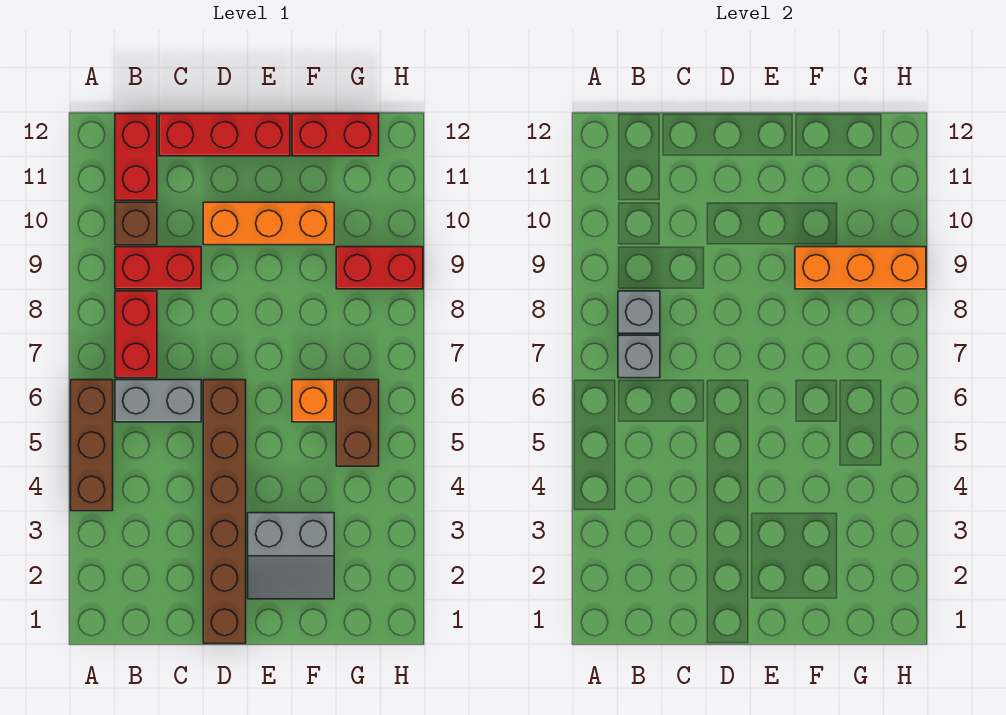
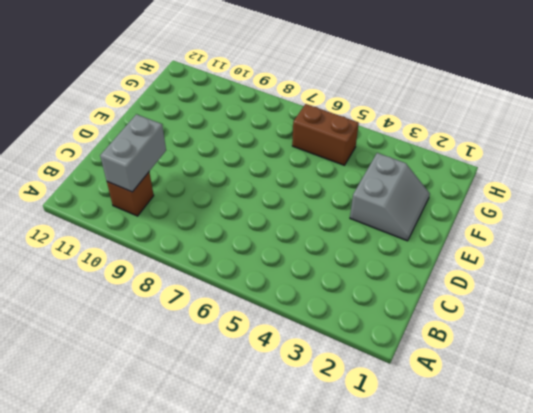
grey 1x2 brick [100,114,166,192] -> grey 1x2 brick moved to [115,380,201,422]
none -> brown 1x3 brick [71,380,113,511]
none -> red 1x2 brick [115,291,157,378]
none -> red 1x2 brick [115,247,201,289]

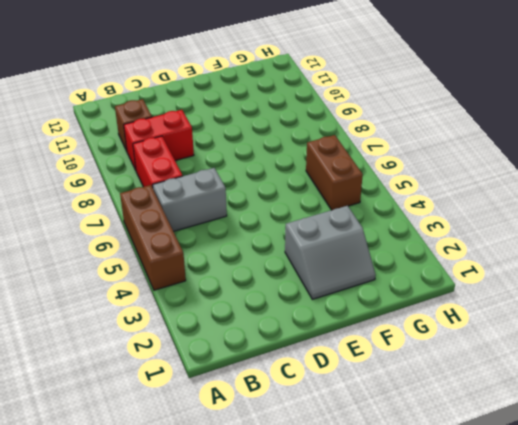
none -> red 1x2 brick [115,114,157,200]
none -> red 1x3 brick [159,114,290,156]
none -> brown 1x6 brick [203,380,246,643]

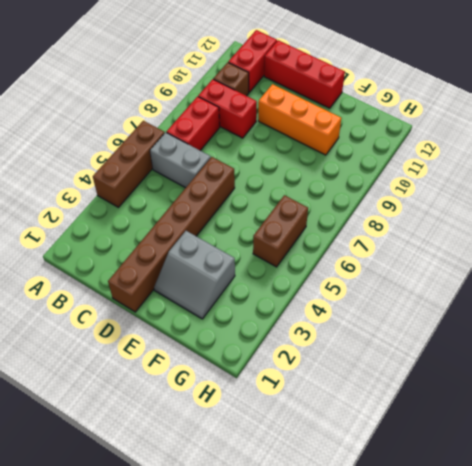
none -> orange 1x1 brick [292,380,334,422]
none -> red 1x2 brick [292,114,379,156]
none -> red 1x2 brick [336,247,423,289]

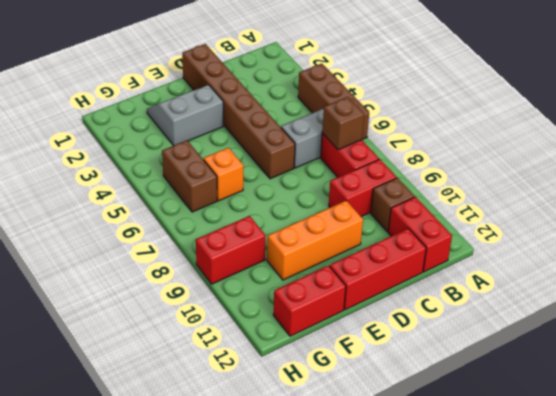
brown 1x1 brick [322,97,364,150] -> grey 1x1 brick [618,335,660,378]
none -> grey 1x1 brick [618,291,660,333]
none -> orange 1x3 brick [795,247,926,289]

